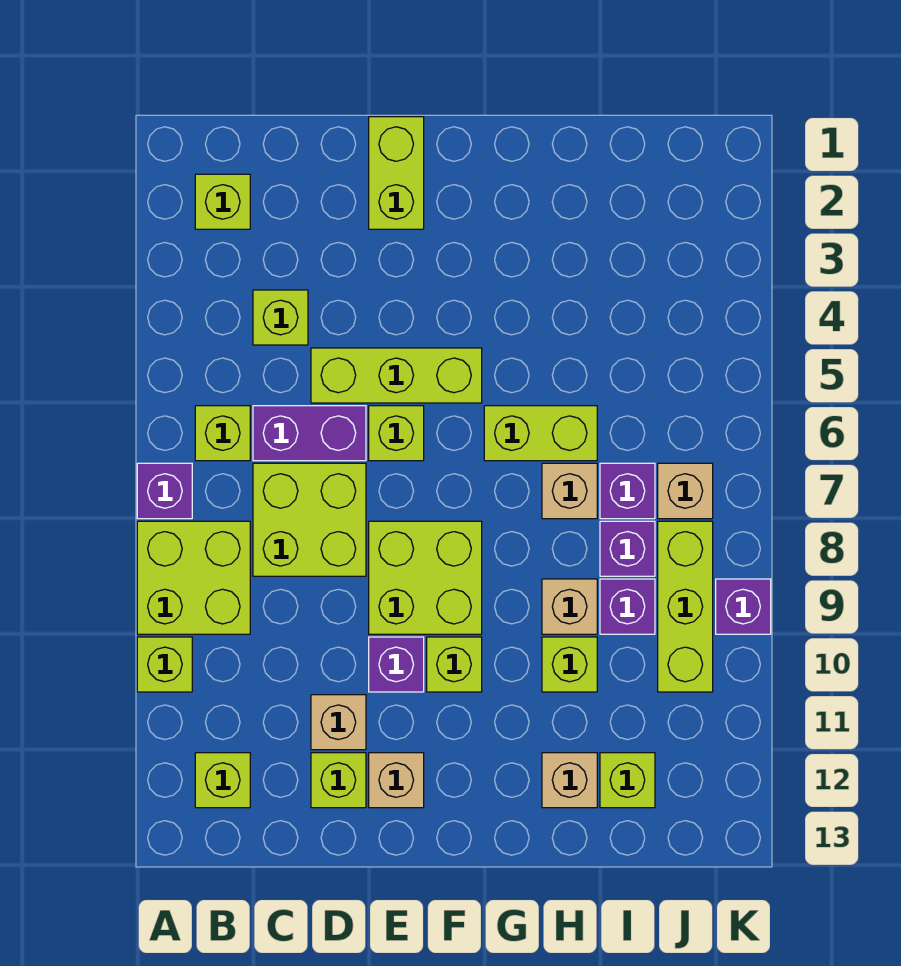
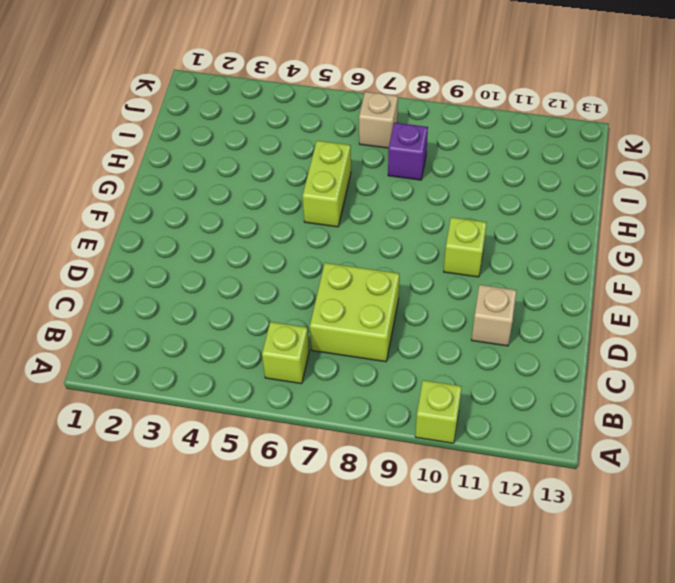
none -> purple 1x1 brick [137,463,192,519]
none -> lime 2x2 brick [137,521,250,634]
none -> lime 1x1 brick [195,174,250,229]
none -> lime 1x1 brick [195,753,250,808]

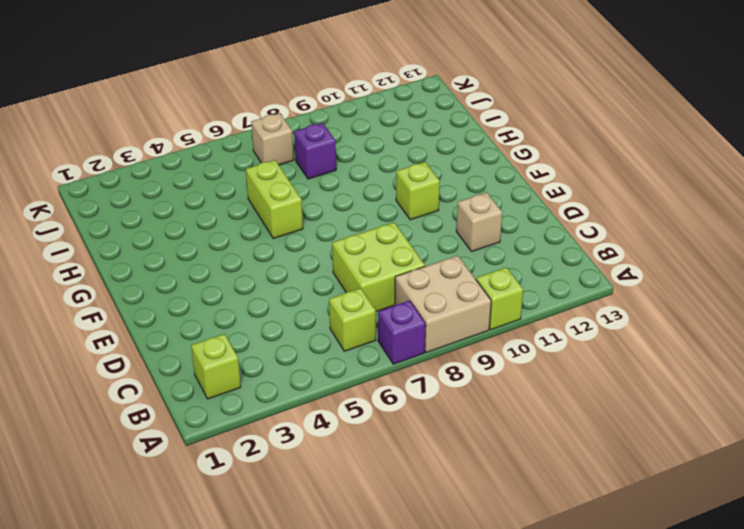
tan 2x2 brick [395,256,491,352] -> lime 2x2 brick [137,521,250,634]
none -> lime 1x1 brick [195,753,250,808]
none -> lime 1x1 brick [253,290,308,345]
none -> purple 1x2 brick [253,406,366,461]
none -> lime 1x3 brick [311,348,482,403]

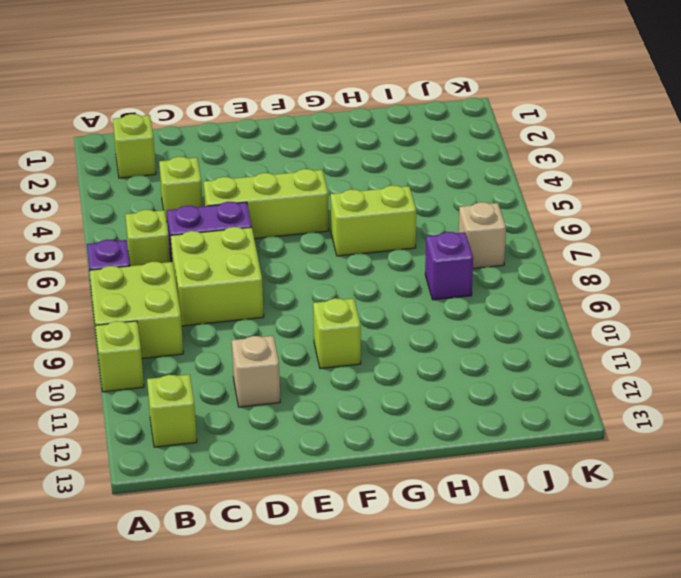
none -> lime 1x1 brick [311,753,366,808]
none -> lime 1x2 brick [369,117,424,229]
none -> lime 1x1 brick [369,406,424,461]
none -> lime 2x2 brick [369,521,482,634]

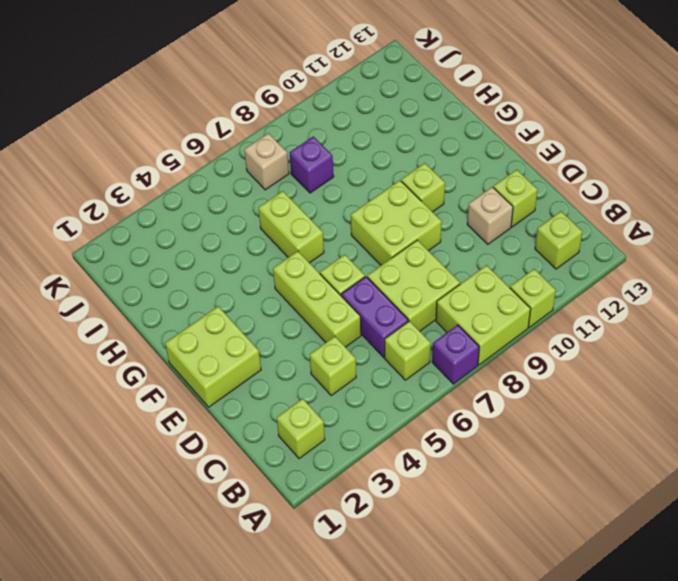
lime 2x2 brick [165,306,261,407] -> lime 1x2 brick [369,117,424,229]
none -> purple 1x1 brick [369,637,424,692]
none -> tan 1x1 brick [369,753,424,808]
none -> tan 1x1 brick [542,463,597,519]
none -> tan 1x1 brick [542,579,597,634]

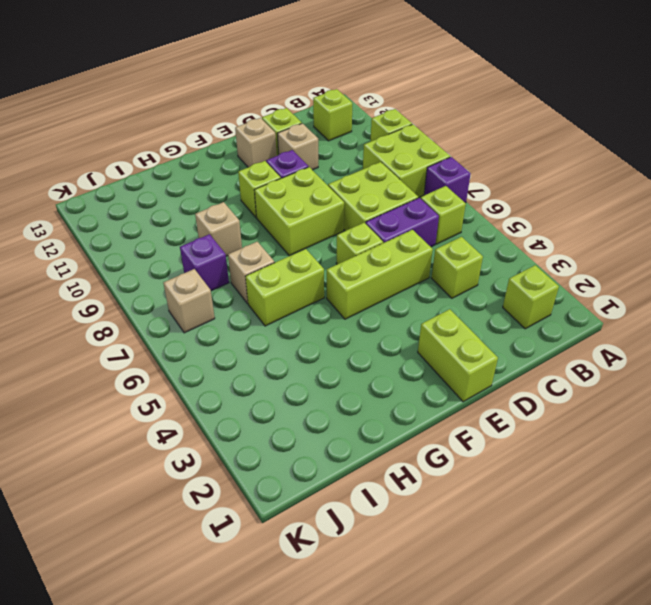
none -> lime 1x1 brick [542,637,597,692]
none -> tan 1x1 brick [542,753,597,808]
none -> purple 1x1 brick [600,463,655,519]
none -> purple 1x1 brick [600,579,655,634]

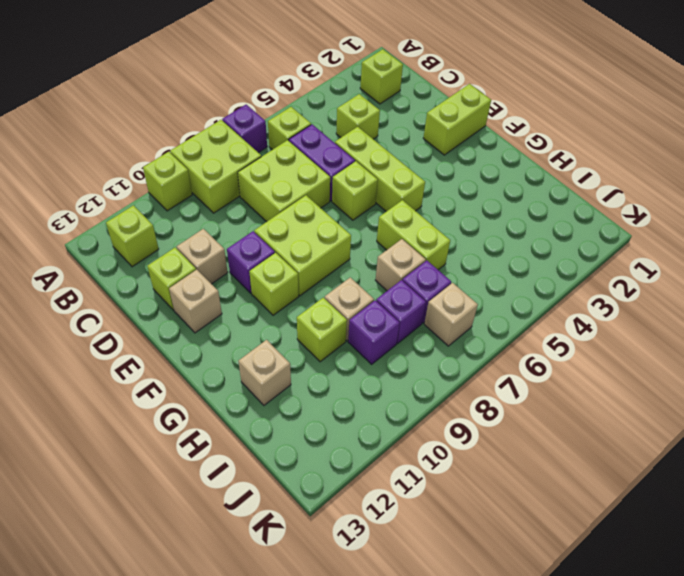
none -> lime 1x1 brick [600,753,655,808]
none -> lime 1x3 brick [658,521,713,692]
none -> purple 1x1 brick [716,579,771,634]

